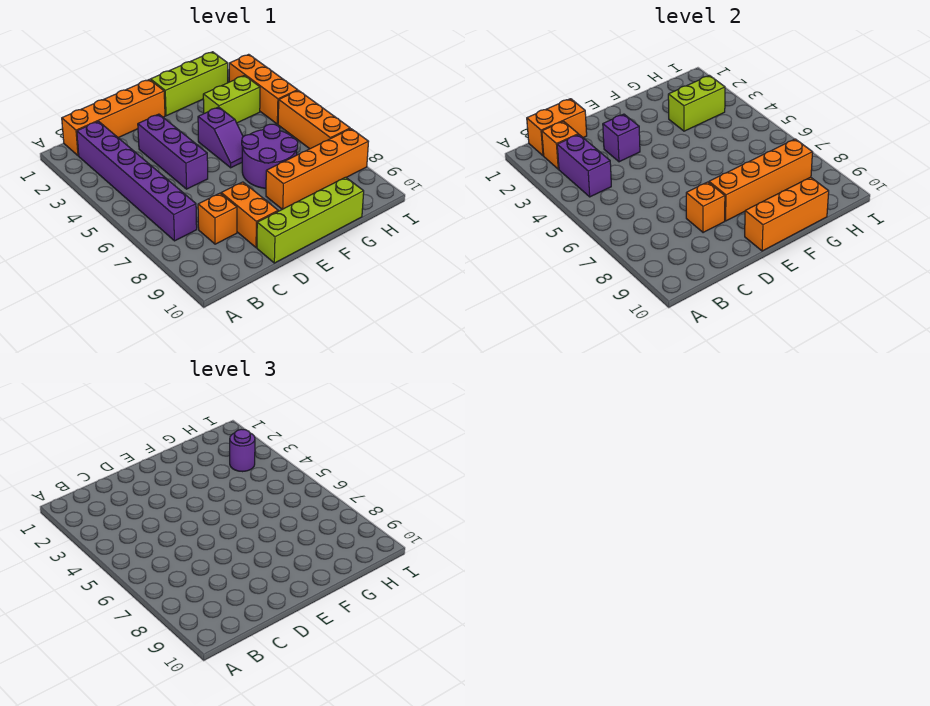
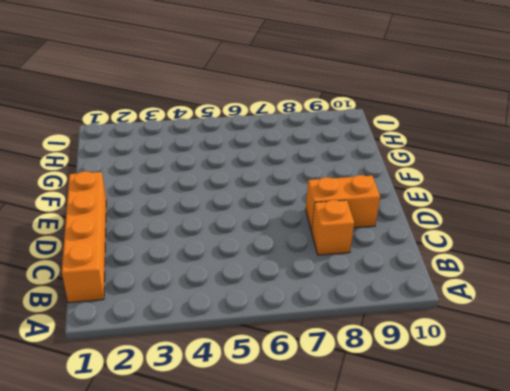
none -> purple 1x6 brick [77,121,197,241]
none -> purple 1x3 brick [138,114,208,189]
none -> lime 1x4 brick [257,177,364,263]

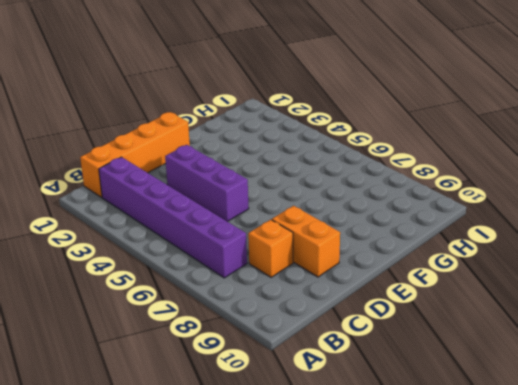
none -> lime 1x4 brick [257,177,364,263]
none -> lime 1x3 brick [151,52,228,116]
none -> purple 1x2 slope [198,107,243,168]

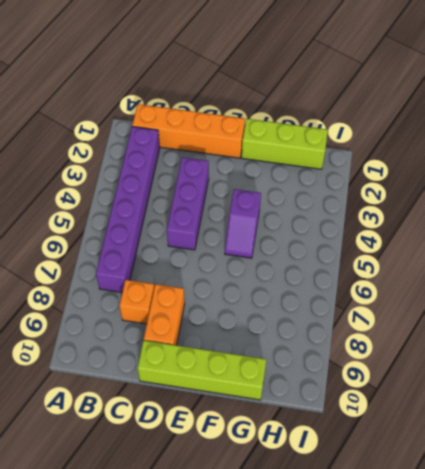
none -> purple 2x2 round brick [242,124,298,188]
none -> orange 1x4 brick [266,129,369,209]
none -> lime 1x2 brick [203,76,260,123]

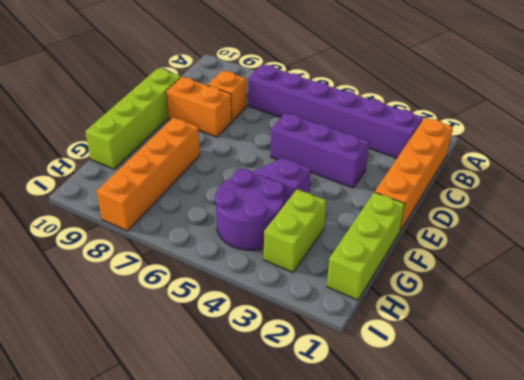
purple 2x2 round brick [215,169,284,250] -> purple 2x2 round brick moved to [242,124,298,188]
none -> orange 1x3 brick [229,54,298,124]
none -> orange 1x3 brick [278,90,350,149]
none -> orange 1x2 brick [527,99,587,156]

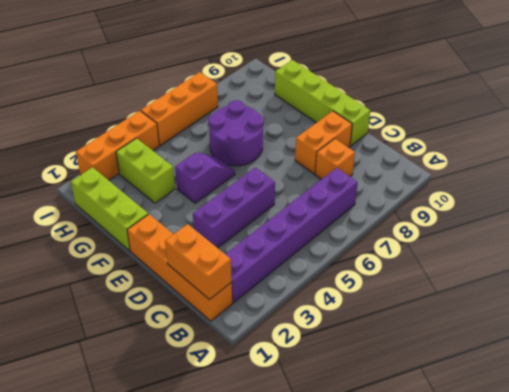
none -> orange 1x4 brick [266,129,369,209]
none -> orange 1x1 brick [542,121,578,169]
none -> purple 1x2 brick [557,134,611,197]

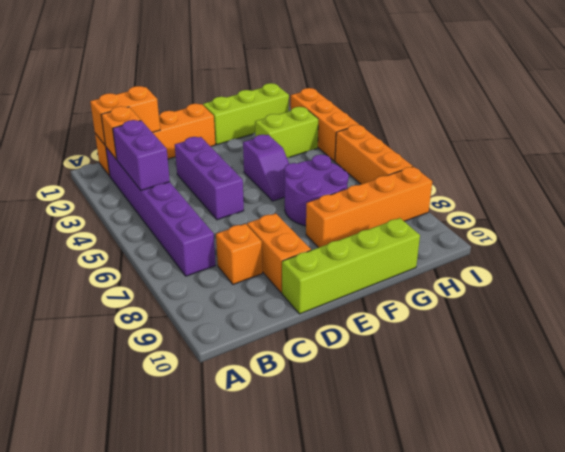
none -> purple 1x1 brick [603,114,640,162]
none -> orange 1x1 brick [686,182,725,233]
none -> orange 1x4 brick [709,139,813,221]

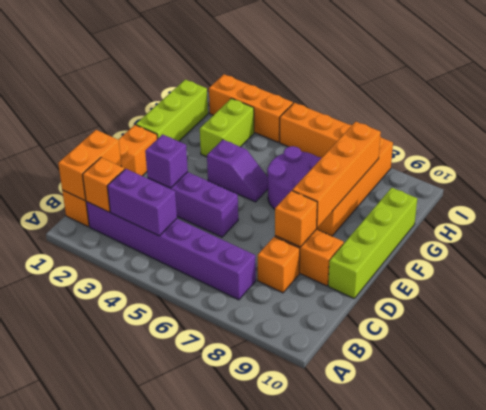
none -> orange 1x3 brick [745,177,829,251]
none -> lime 1x2 brick [668,76,725,131]
none -> purple 1x1 round brick [230,429,255,472]

